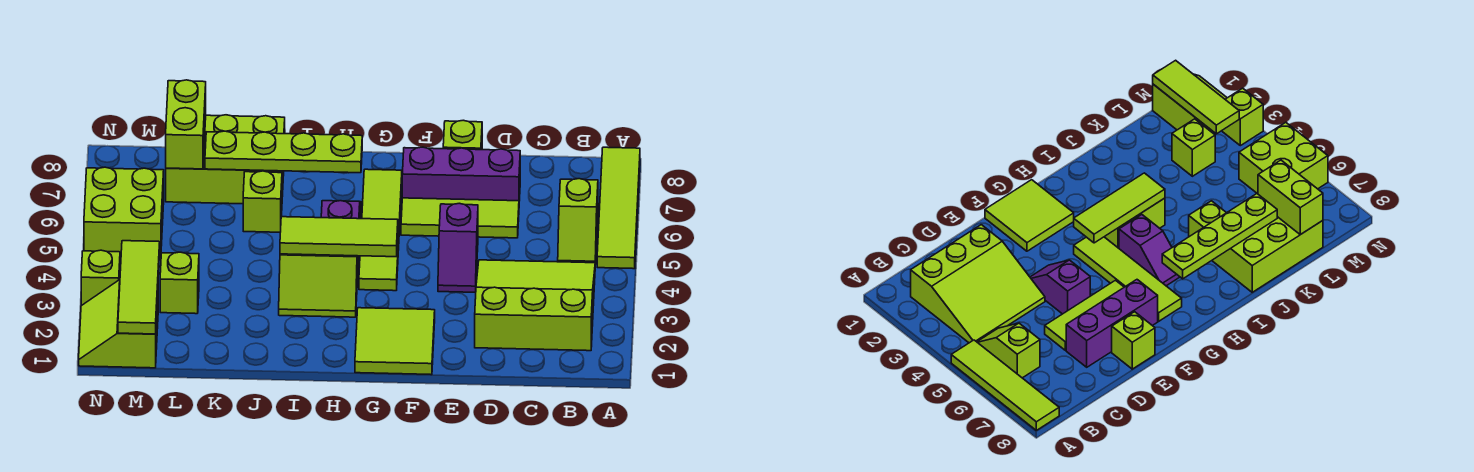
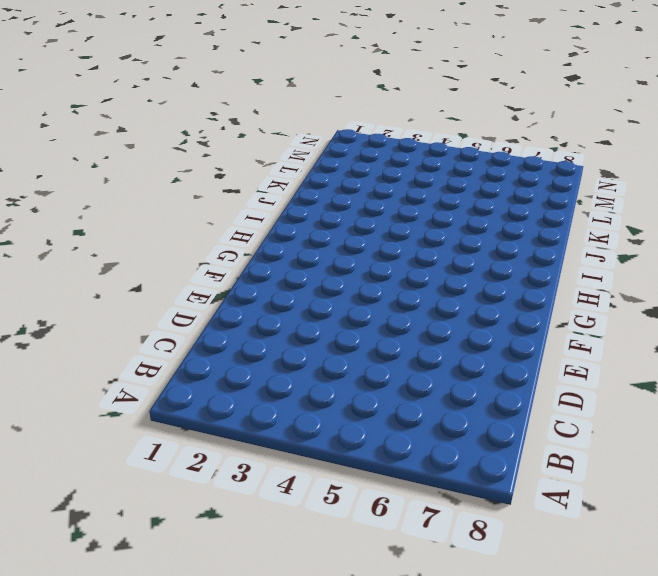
none -> lime 1x4 tile [597,147,640,269]
none -> lime 3x3 slope [475,260,595,351]
none -> lime 1x2 slope [558,179,598,264]

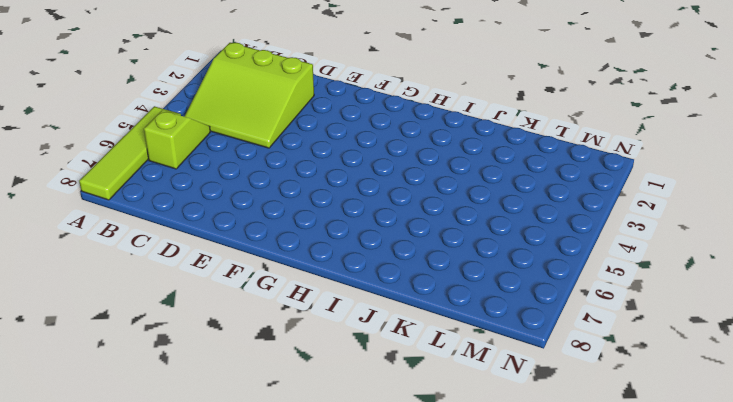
none -> lime 1x3 tile [401,198,519,238]
none -> purple 1x3 brick [402,147,520,201]
none -> purple 1x2 slope [438,203,478,292]

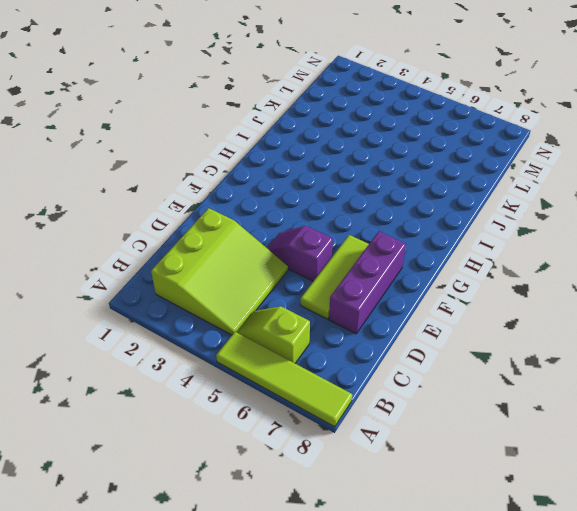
none -> lime 1x1 brick [443,120,482,150]
none -> lime 2x2 tile [355,308,435,375]
none -> lime 1x4 tile [359,169,402,291]

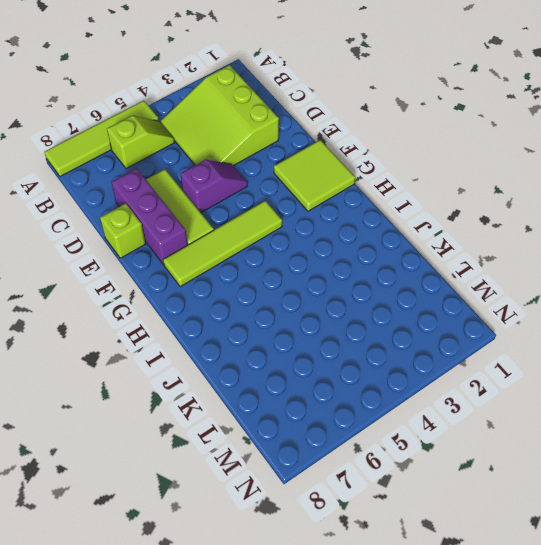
none -> lime 2x2 slope [279,254,358,317]
none -> purple 1x2 slope [321,201,361,260]
none -> lime 1x1 brick [243,171,282,232]

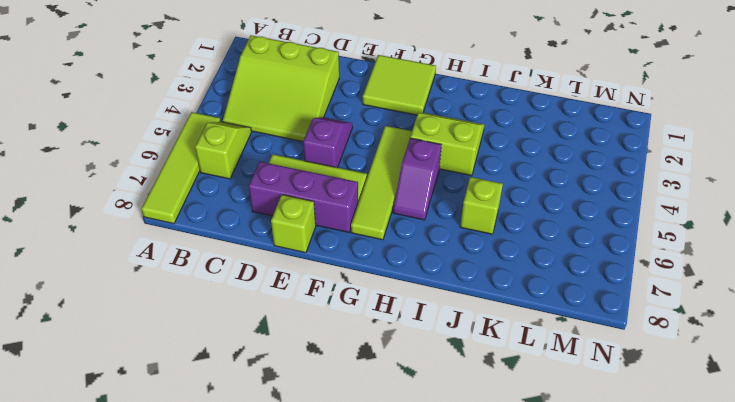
none -> lime 2x3 brick [166,115,285,204]
none -> lime 1x1 brick [160,252,199,314]
none -> lime 2x2 slope [79,280,158,368]

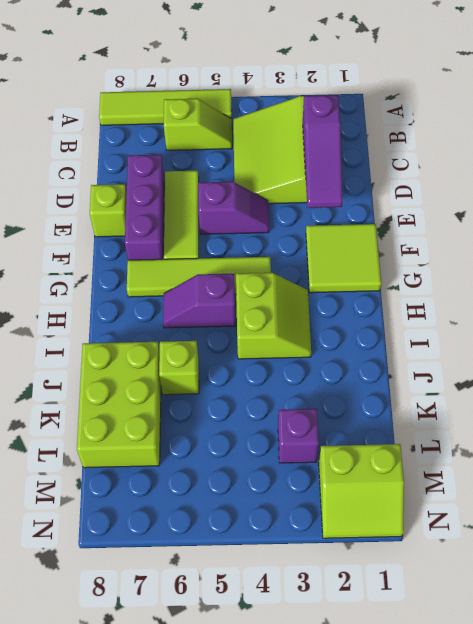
purple 1x3 slope [303,95,342,208] -> none
purple 1x1 brick [278,409,319,463] -> lime 1x1 brick [160,252,199,314]
none -> lime 2x2 brick [84,167,164,257]
none -> lime 1x1 brick [81,250,120,306]
none -> lime 1x3 tile [280,217,398,257]

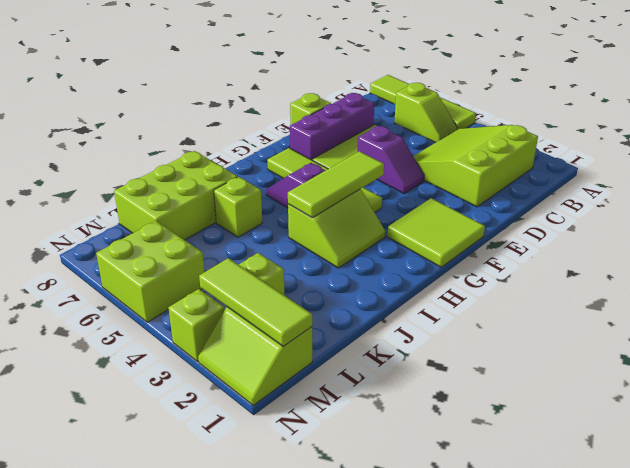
none -> lime 1x4 plate [205,131,362,173]
none -> lime 1x2 brick [166,80,206,169]

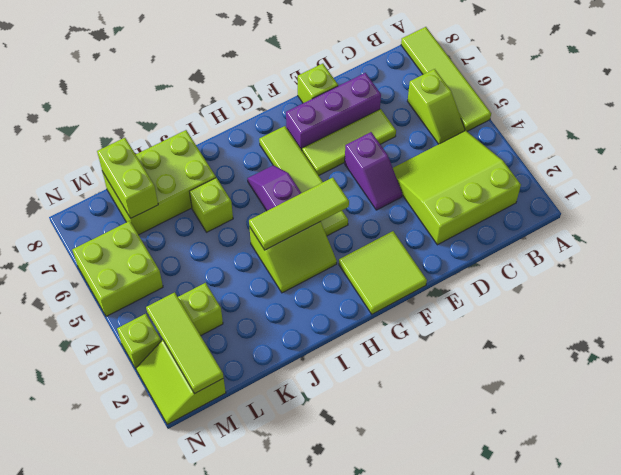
none -> lime 1x4 plate [205,131,362,173]

